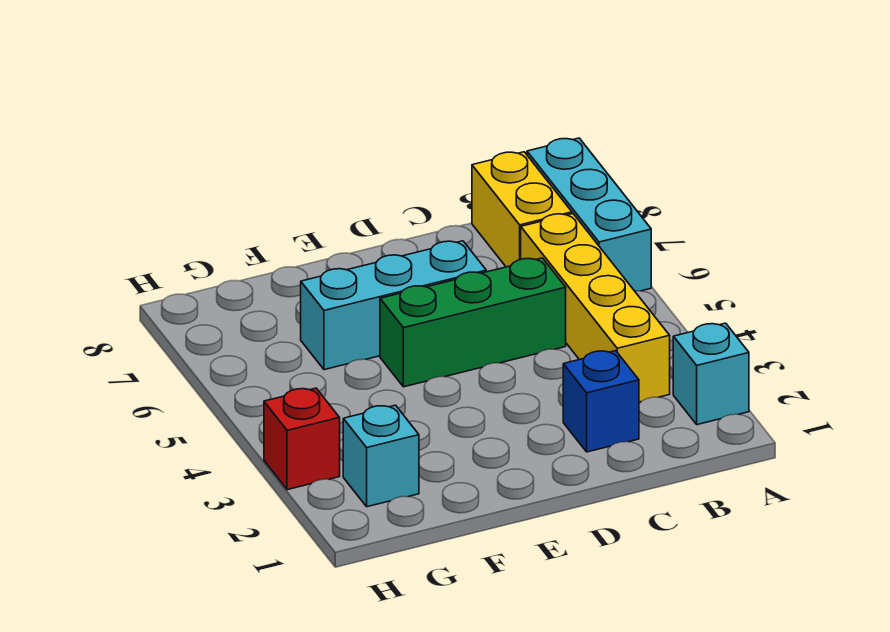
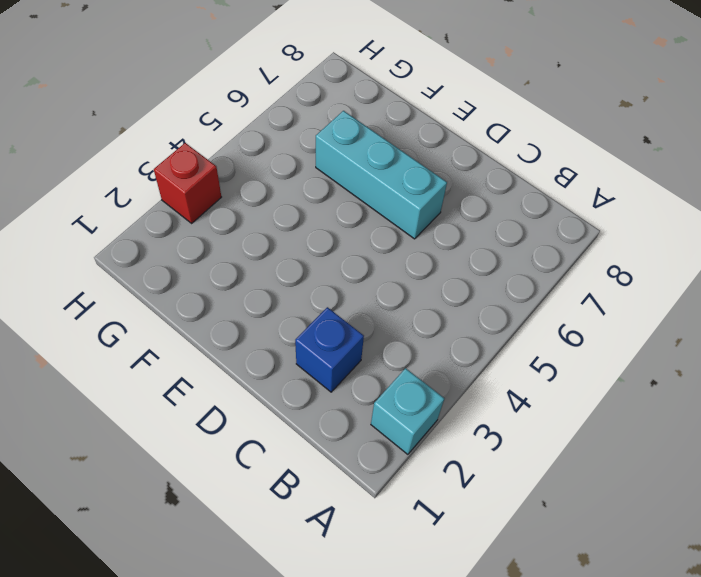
none -> cyan 1x3 brick [527,138,651,291]
none -> yellow 1x4 brick [521,214,670,402]

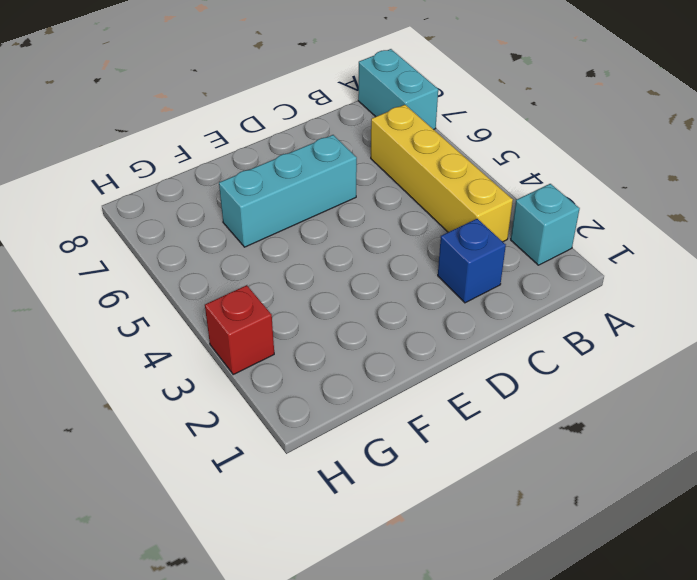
cyan 1x2 brick [358,49,438,130] -> cyan 1x3 brick [527,138,651,291]
none -> yellow 1x2 brick [472,152,572,267]
none -> green 1x3 brick [380,258,566,387]

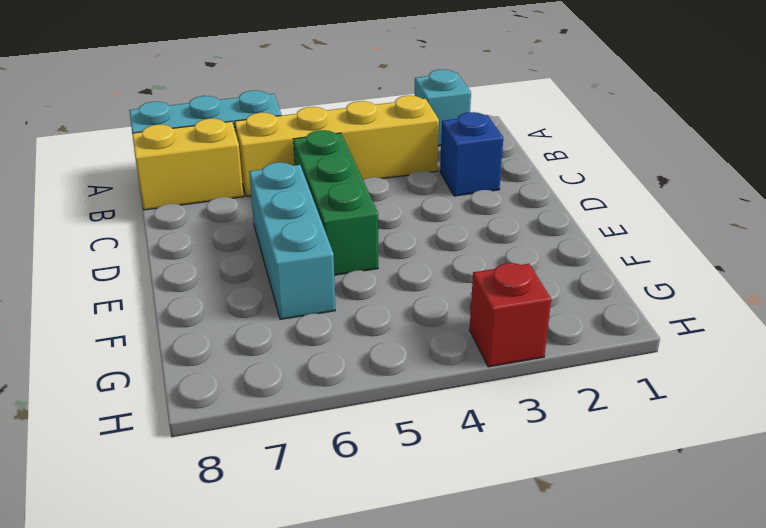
none -> cyan 1x1 brick [343,405,419,507]

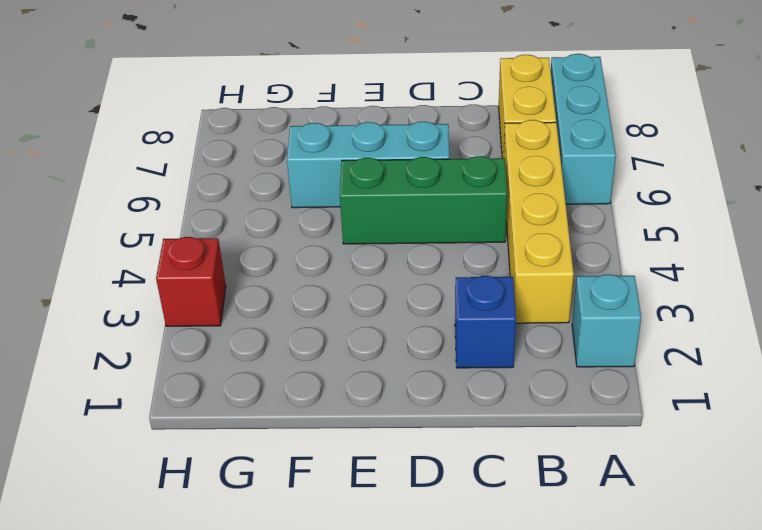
none -> cyan 1x1 brick [343,405,419,507]

